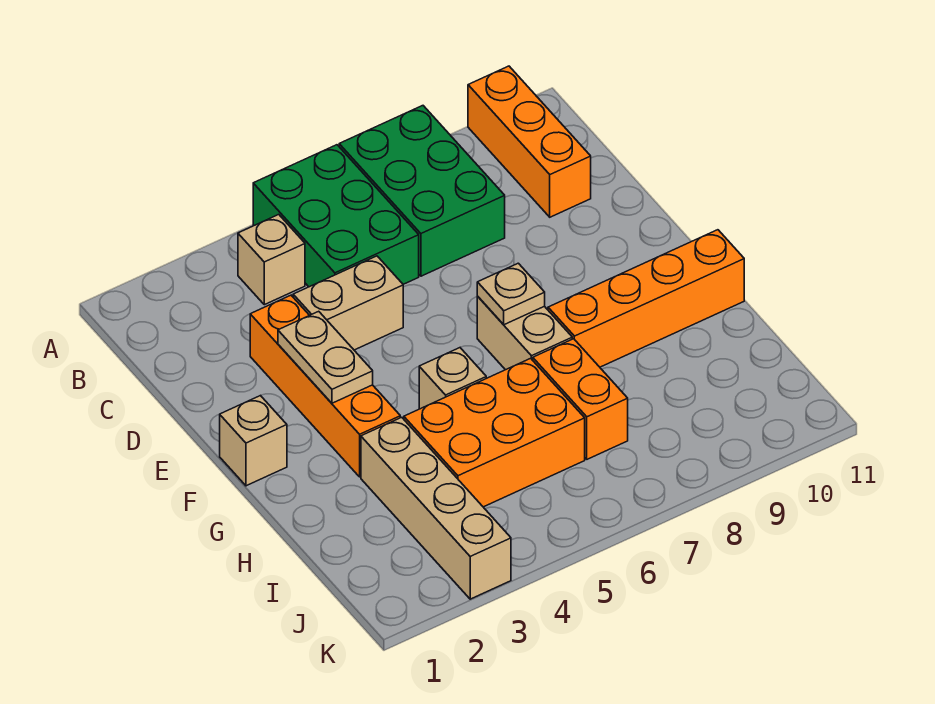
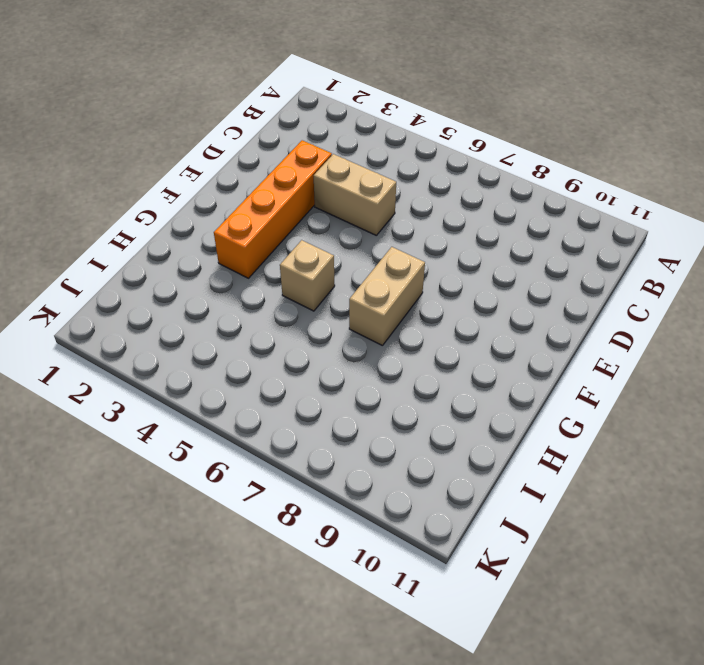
none -> green 2x3 brick [253,145,419,287]
none -> green 2x3 brick [339,106,505,276]
none -> orange 1x3 brick [468,66,591,217]

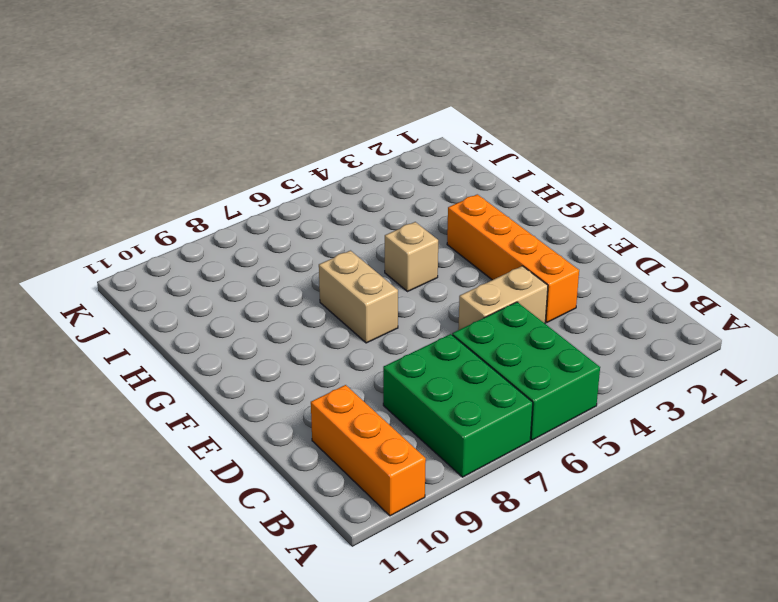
none -> tan 1x1 brick [238,215,305,305]
none -> tan 1x1 brick [220,395,287,486]
none -> orange 1x4 brick [548,230,744,367]

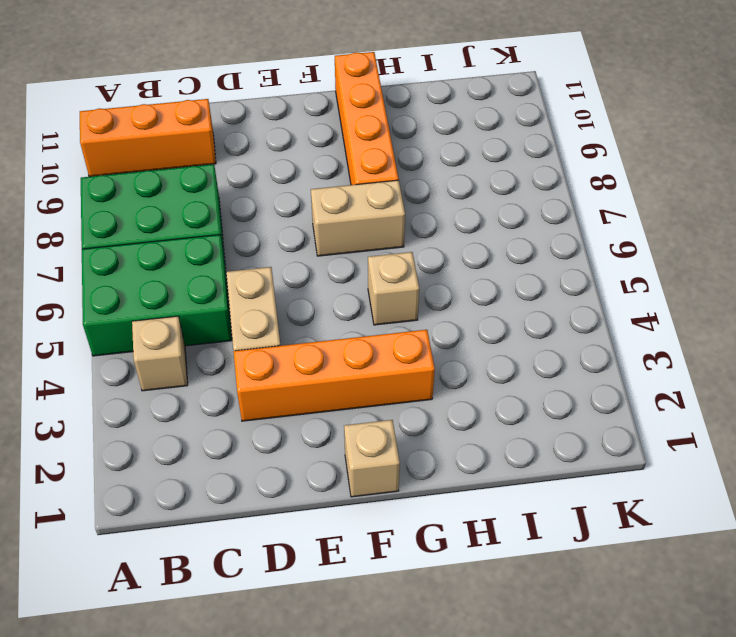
none -> tan 1x4 brick [361,417,511,599]
none -> orange 2x3 brick [404,358,585,507]
none -> orange 1x2 brick [533,339,628,459]

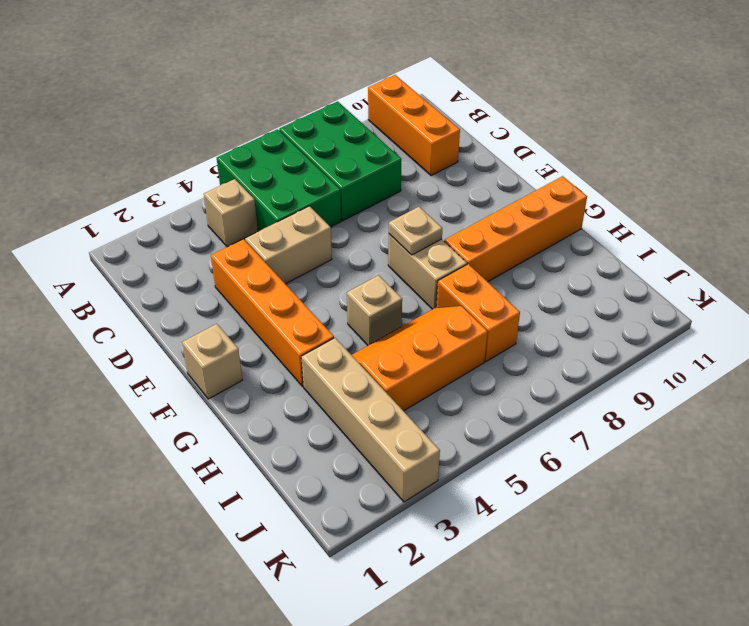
orange 2x3 slope [352,306,488,411] -> orange 2x3 brick [404,358,585,507]
none -> tan 1x2 plate [278,311,373,403]

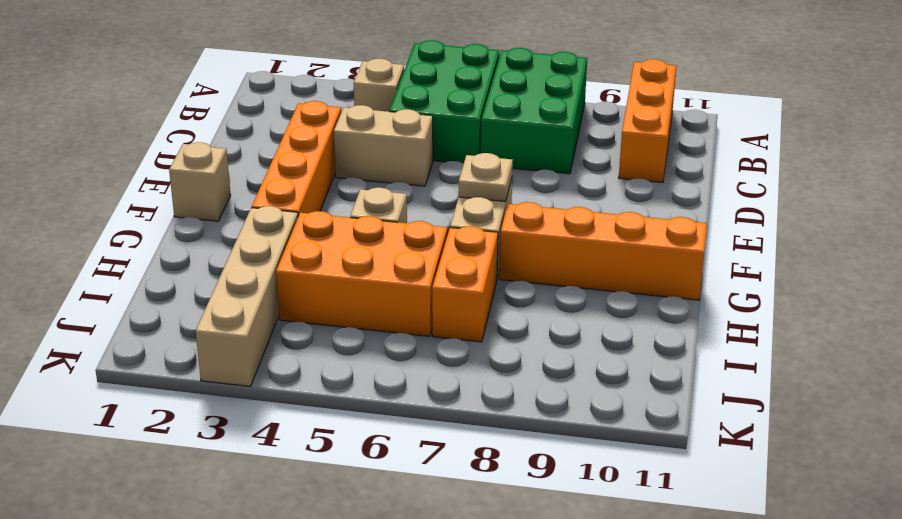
none -> tan 1x2 plate [278,311,373,403]

